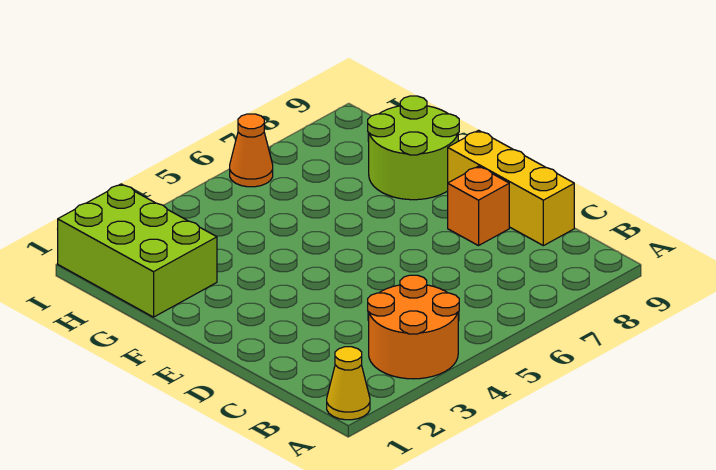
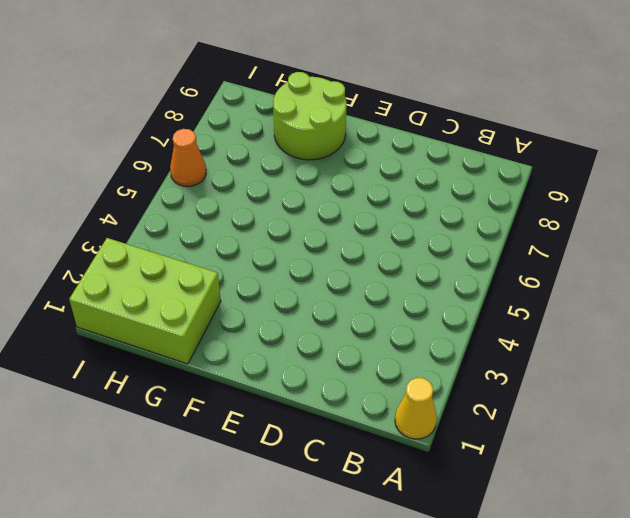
none -> orange 2x2 round brick [368,275,459,379]
none -> yellow 1x3 brick [448,130,574,246]

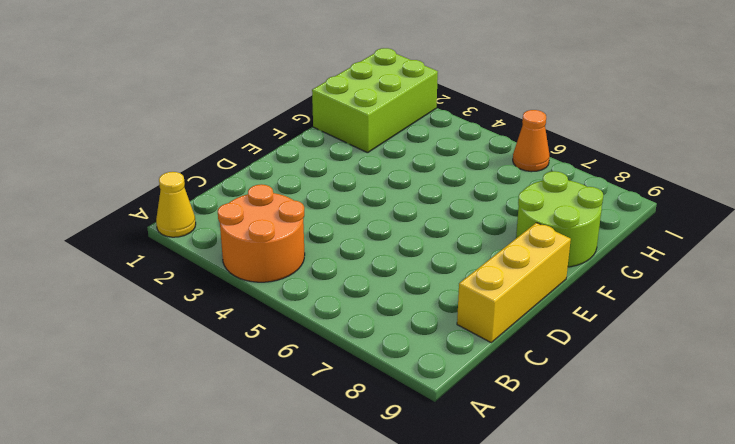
none -> orange 1x1 brick [448,166,509,246]

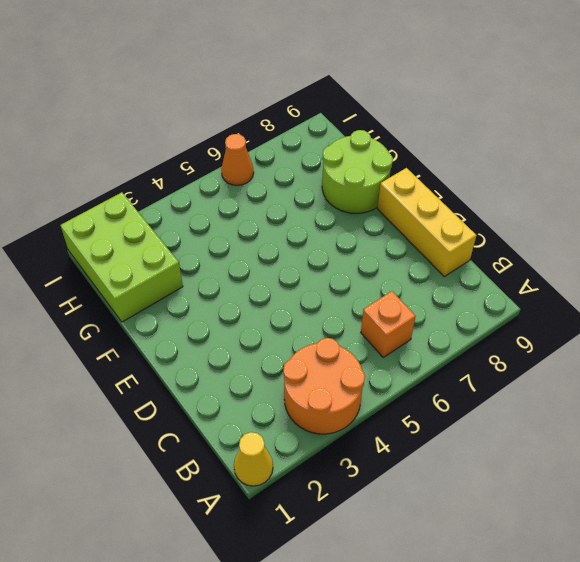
orange 1x1 brick [361,291,416,357] -> orange 1x1 brick moved to [448,166,509,246]

